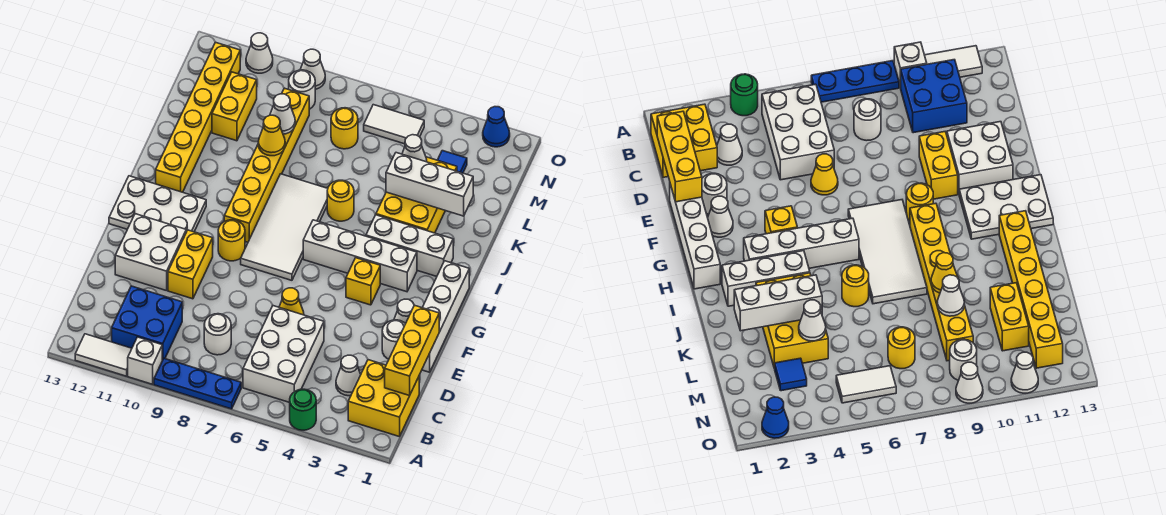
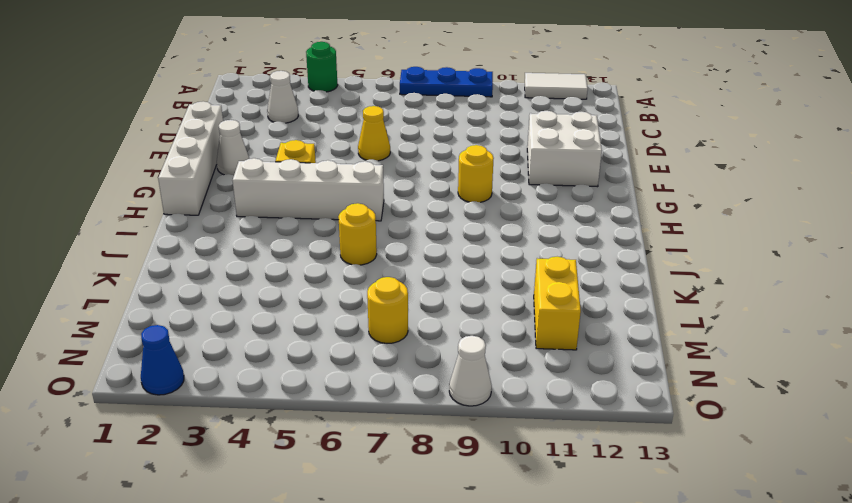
none -> white 1x1 brick [128,337,162,384]
none -> yellow 2x2 brick [348,360,419,437]
none -> white 2x3 brick [243,306,324,403]
none -> blue 2x2 brick [112,286,182,360]

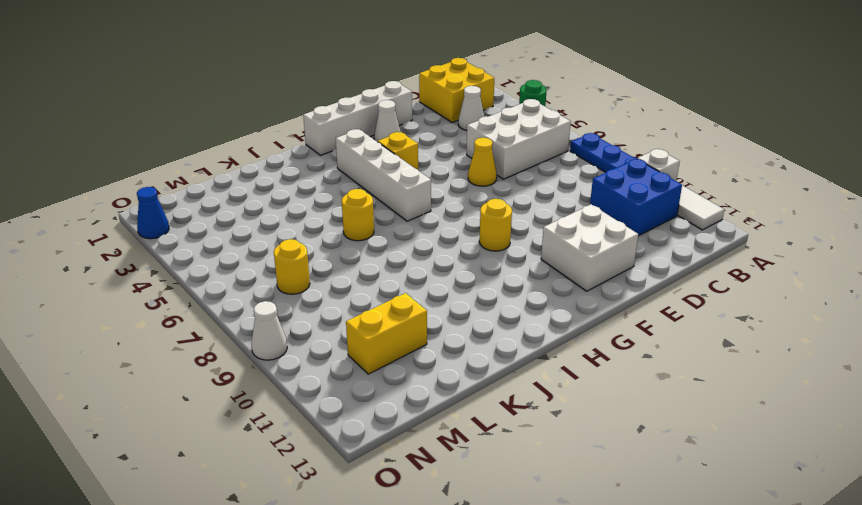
none -> white 1x1 round brick [204,314,231,355]
none -> white 1x1 round brick [382,320,405,359]
none -> yellow 1x2 brick [168,230,213,299]
none -> white 2x4 tile [241,174,328,280]

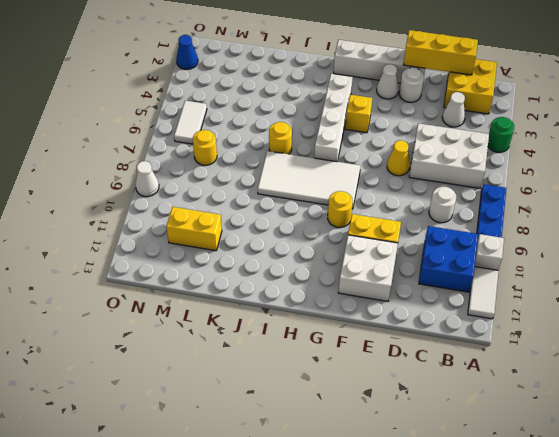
none -> white 2x3 plate [109,176,206,232]
none -> yellow 1x6 brick [224,88,309,242]
none -> white 1x3 brick [366,215,453,276]
none -> yellow 1x6 brick [156,42,240,192]

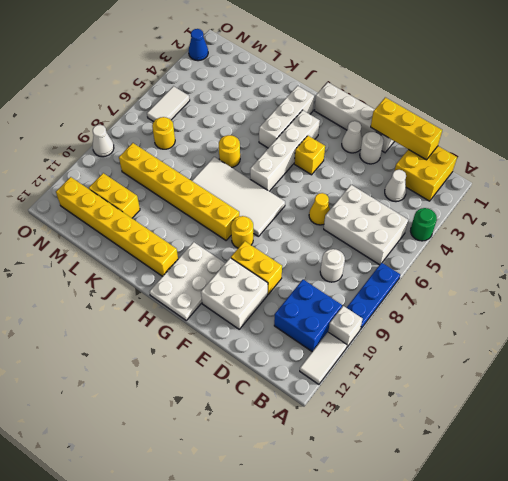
none -> yellow 2x3 brick [376,157,457,233]
none -> blue 1x1 tile [438,151,467,173]
none -> white 1x1 round brick [289,70,315,109]
none -> white 1x1 cone [246,33,273,73]

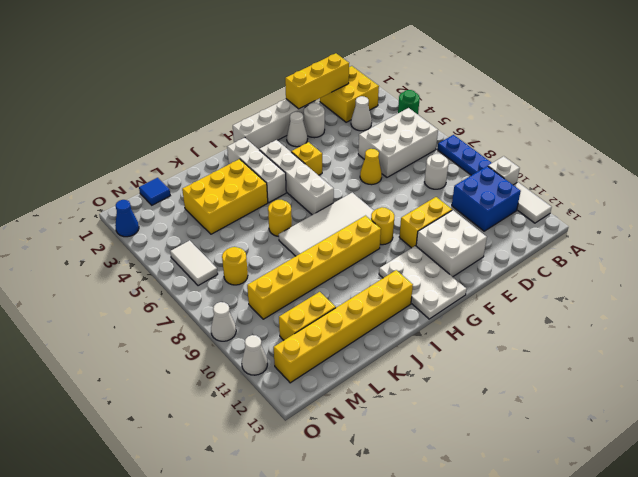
blue 1x1 tile [139,178,170,205] -> blue 1x1 tile moved to [438,151,467,173]
none -> white 1x1 round brick [289,70,315,109]
none -> white 1x3 brick [386,153,473,216]
none -> yellow 1x1 cone [258,115,285,156]
none -> white 1x1 cone [402,135,427,162]

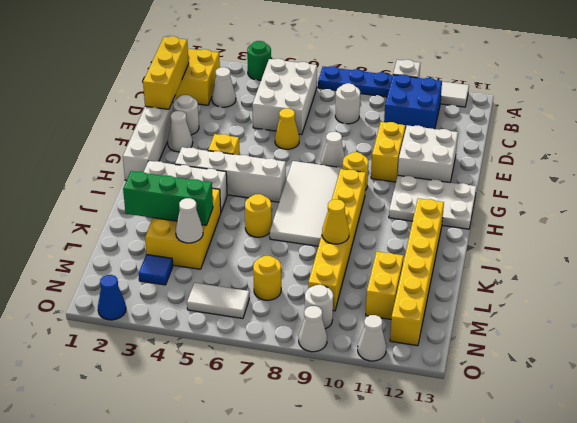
white 1x1 cone [321,132,345,168] -> white 1x1 cone moved to [270,94,295,134]
green 1x3 brick [123,171,213,225] -> white 1x3 brick [386,153,473,216]

